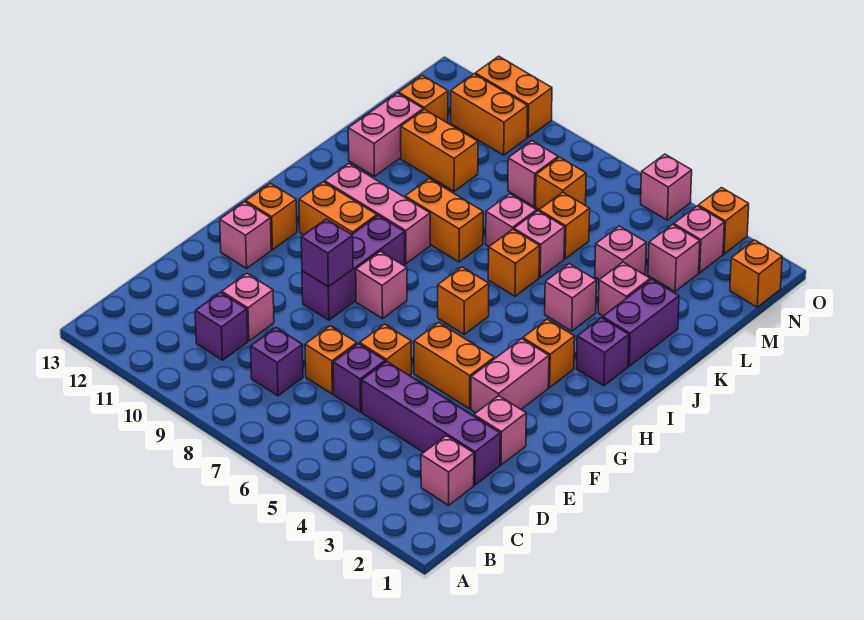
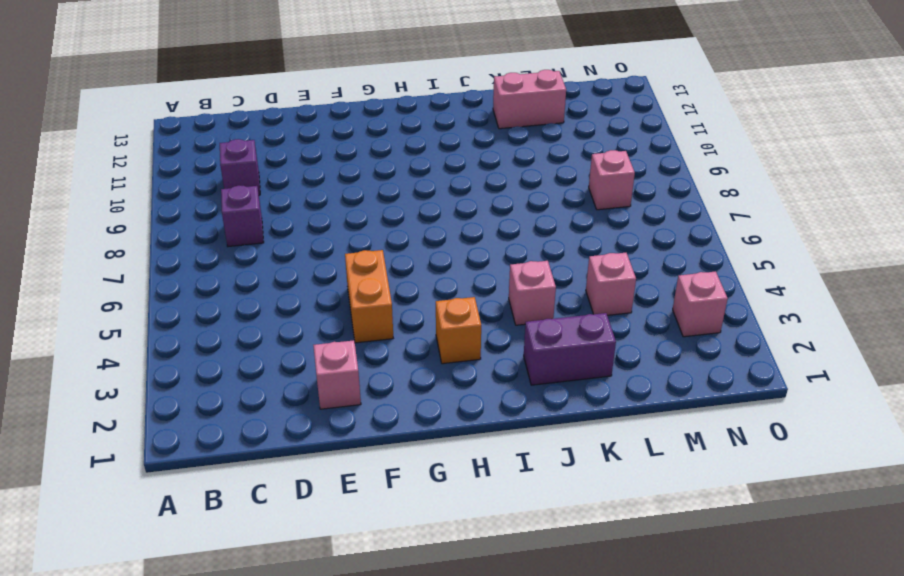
none -> pink 1x1 brick [421,436,474,505]
none -> purple 1x4 brick [362,361,500,485]
none -> purple 1x1 brick [333,344,385,412]
none -> orange 1x1 brick [305,326,357,394]

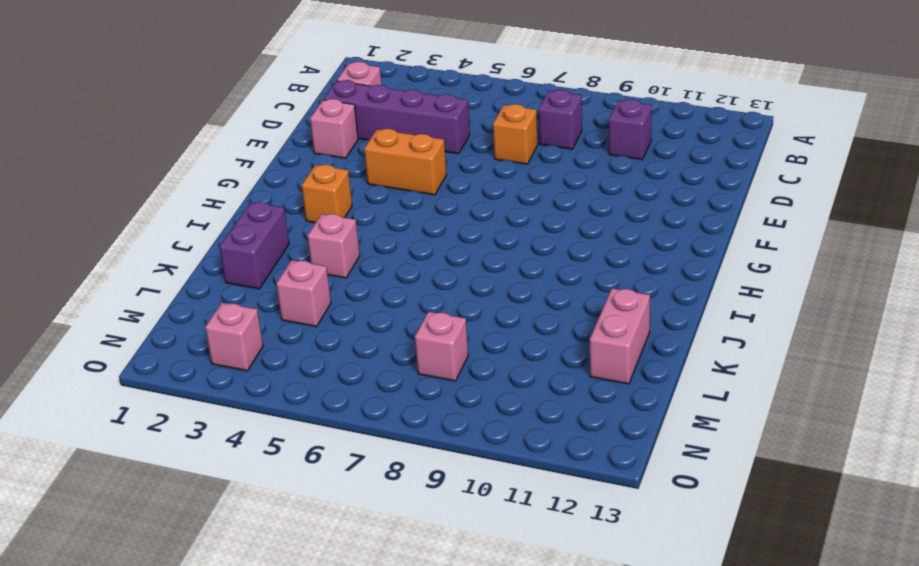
none -> purple 1x1 brick [333,344,385,412]
none -> pink 1x1 brick [222,274,274,341]
none -> orange 1x1 brick [360,324,412,376]
none -> pink 1x2 brick [471,339,549,413]

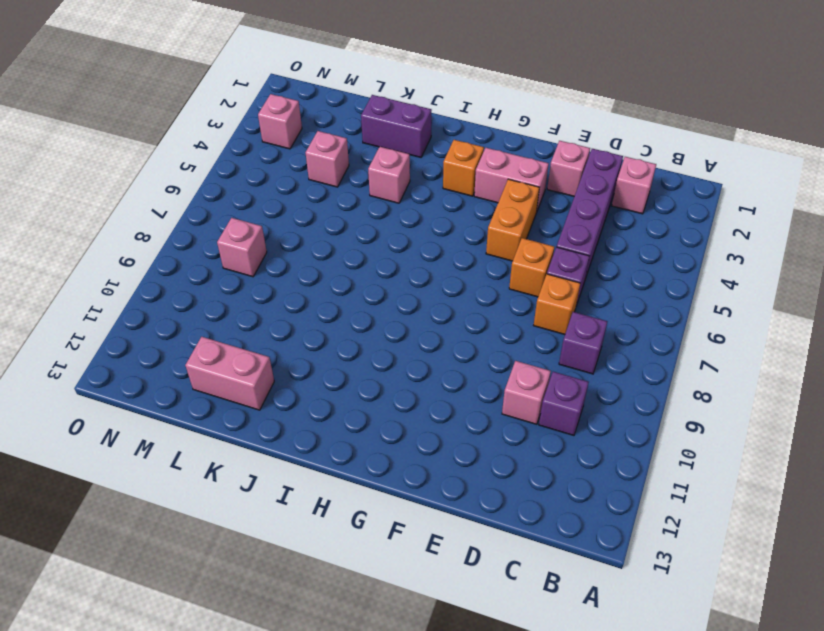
none -> purple 1x3 brick [302,215,405,320]
none -> pink 1x1 brick [220,202,271,268]
none -> pink 1x1 brick [356,251,407,319]
none -> orange 1x1 brick [246,183,297,250]

